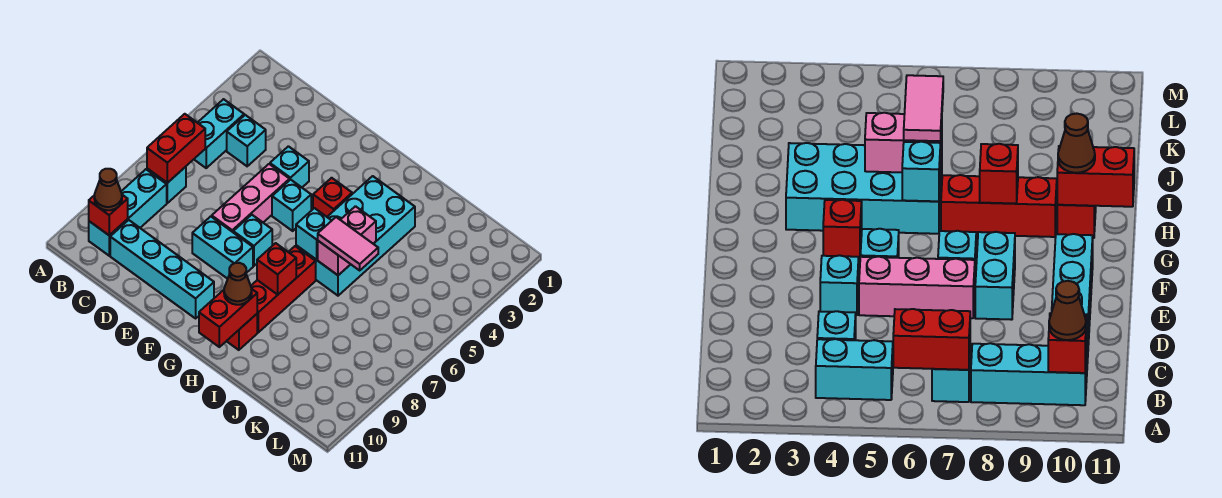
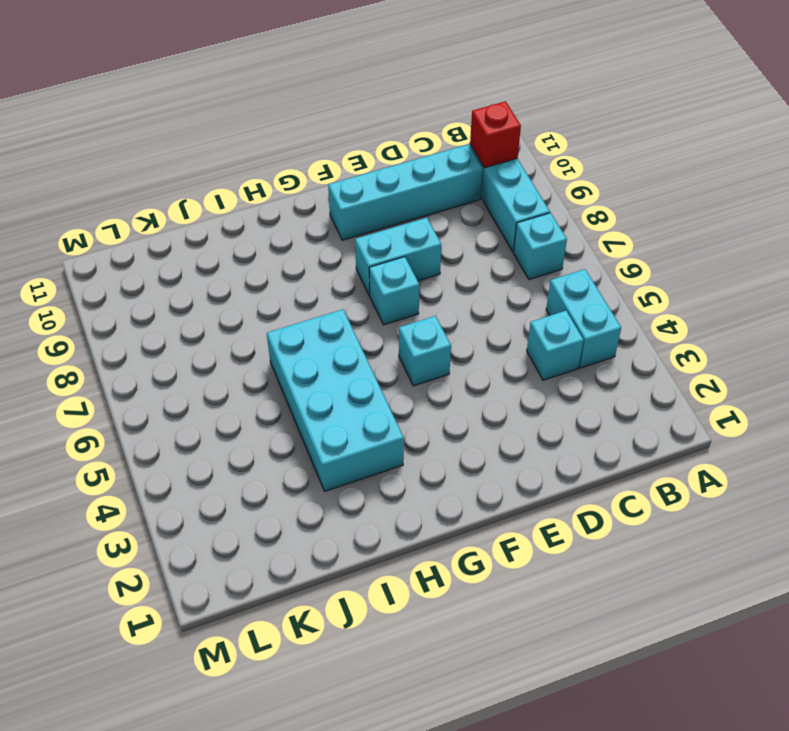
none -> cyan 1x1 brick [270,146,309,187]
none -> pink 1x3 brick [212,164,290,232]
none -> red 1x1 brick [313,178,352,217]

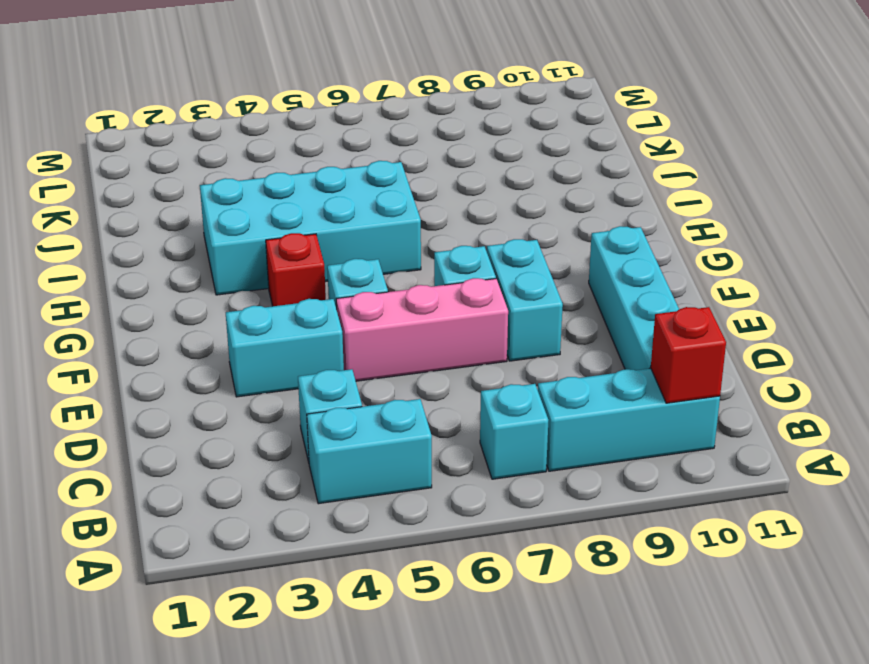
cyan 1x2 brick [226,299,344,397] -> cyan 1x1 brick [270,146,309,187]
none -> red 1x3 brick [251,246,316,332]
none -> red 1x1 brick [227,314,257,350]
none -> red 1x2 brick [147,114,205,183]

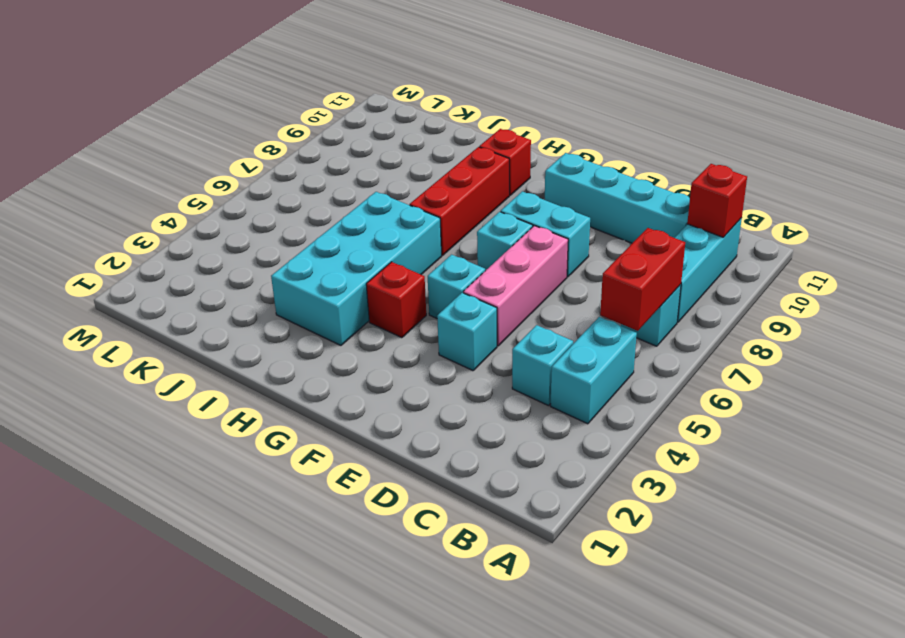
none -> cyan 1x1 brick [296,208,332,260]
none -> red 1x1 brick [257,243,296,294]
none -> red 1x2 brick [199,289,257,347]

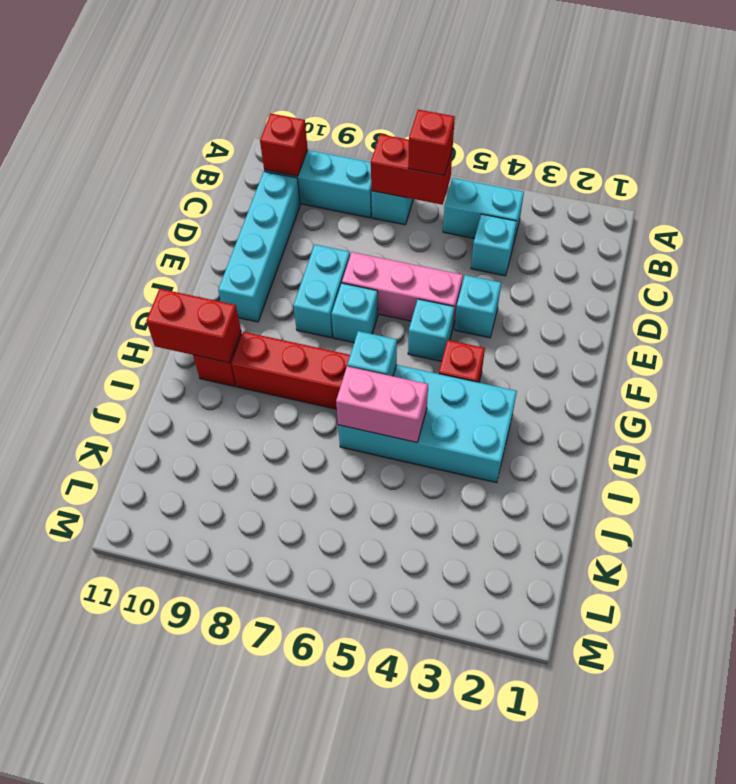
red 1x1 brick [408,110,455,176] -> red 1x1 brick moved to [257,243,296,294]
none -> brown 1x1 cone [94,169,122,210]
none -> brown 1x1 cone [224,263,252,305]
none -> pink 1x2 tile [318,217,378,270]

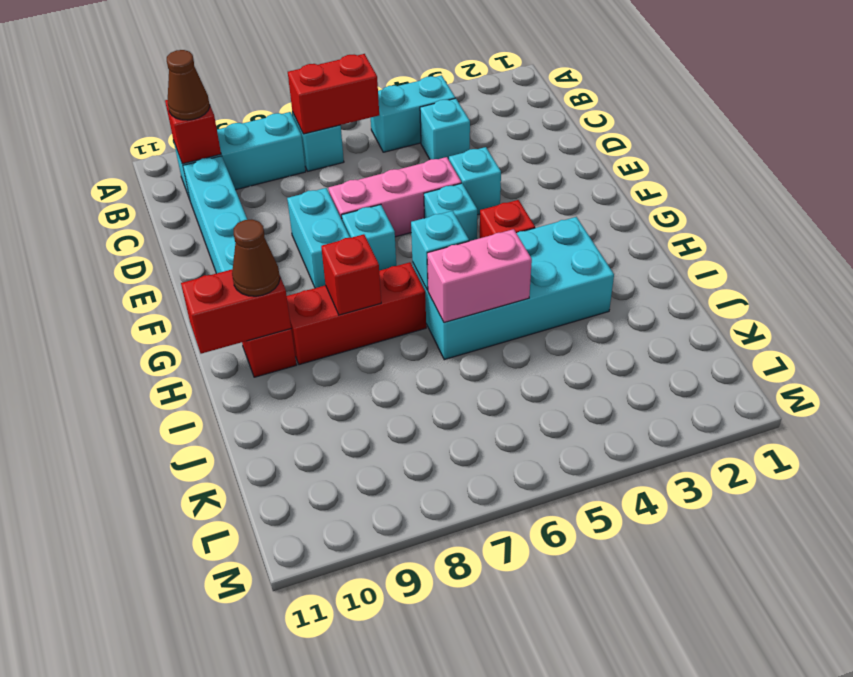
none -> pink 1x2 tile [318,217,378,270]

